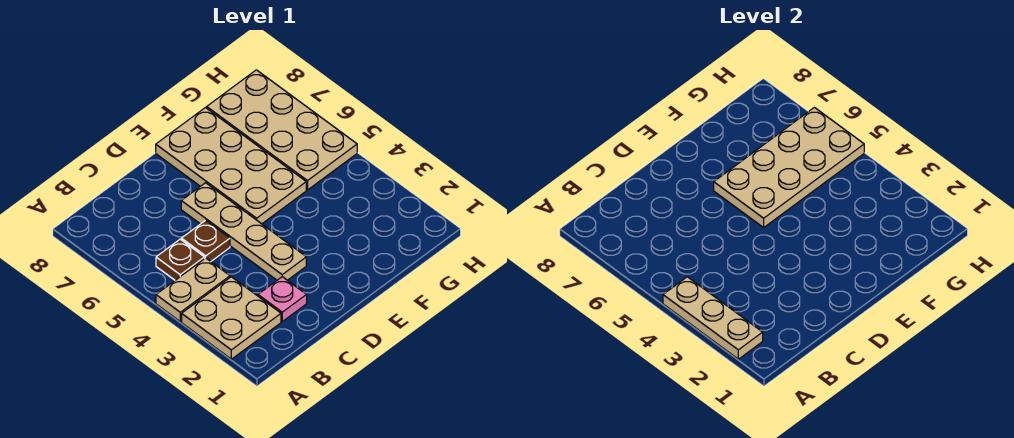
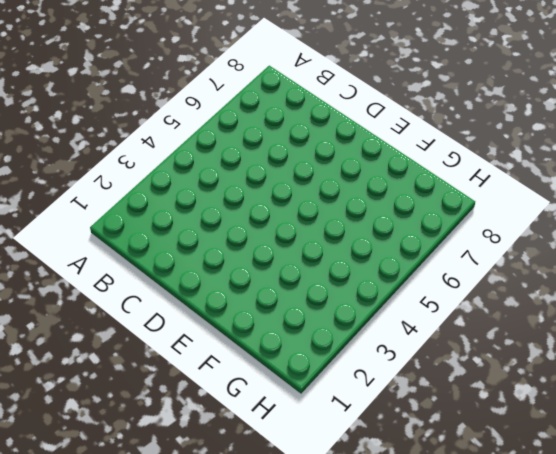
none -> tan 2x2 plate [182,277,281,359]
none -> tan 1x2 plate [156,258,230,322]

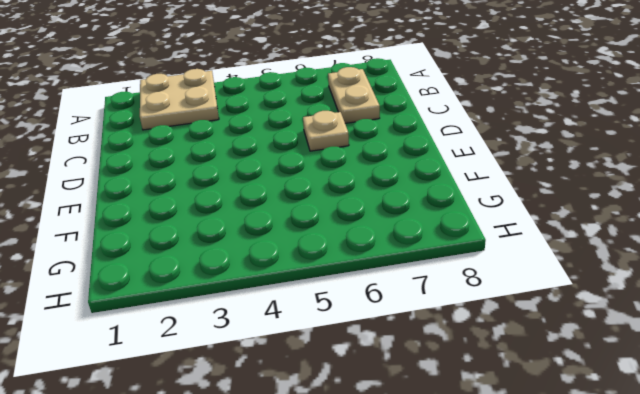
tan 1x2 plate [328,67,380,123] -> tan 1x2 plate moved to [156,258,230,322]
tan 1x1 plate [303,111,349,151] -> tan 1x4 plate [181,183,306,280]
none -> brown 1x1 plate [156,239,205,280]
none -> pink 1x1 plate [258,277,307,321]

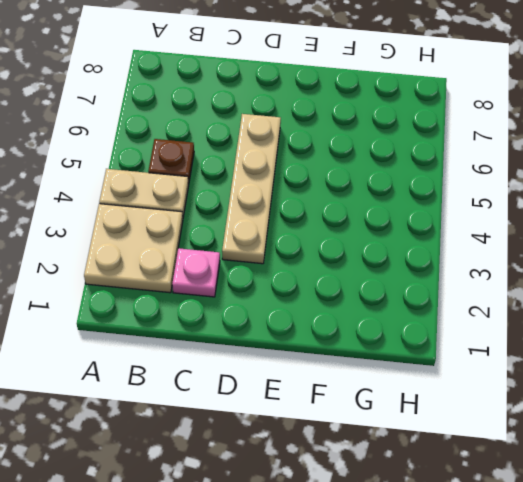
none -> brown 1x1 plate [181,220,230,261]
none -> tan 2x4 plate [156,108,306,224]

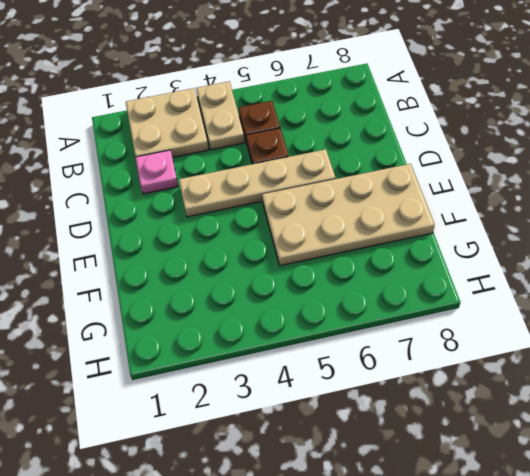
none -> tan 2x4 plate [207,70,357,190]
none -> tan 1x3 plate [663,277,763,359]

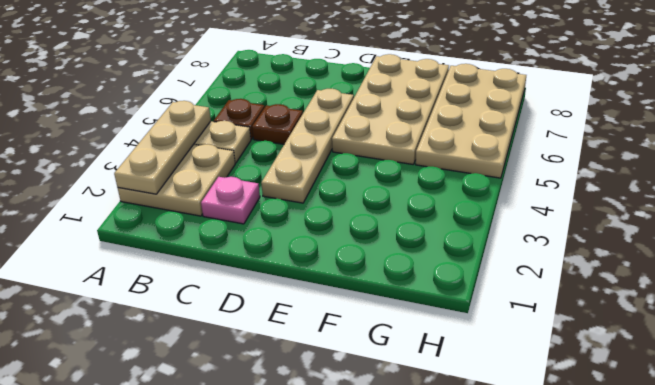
none -> tan 2x4 plate [714,108,864,227]

